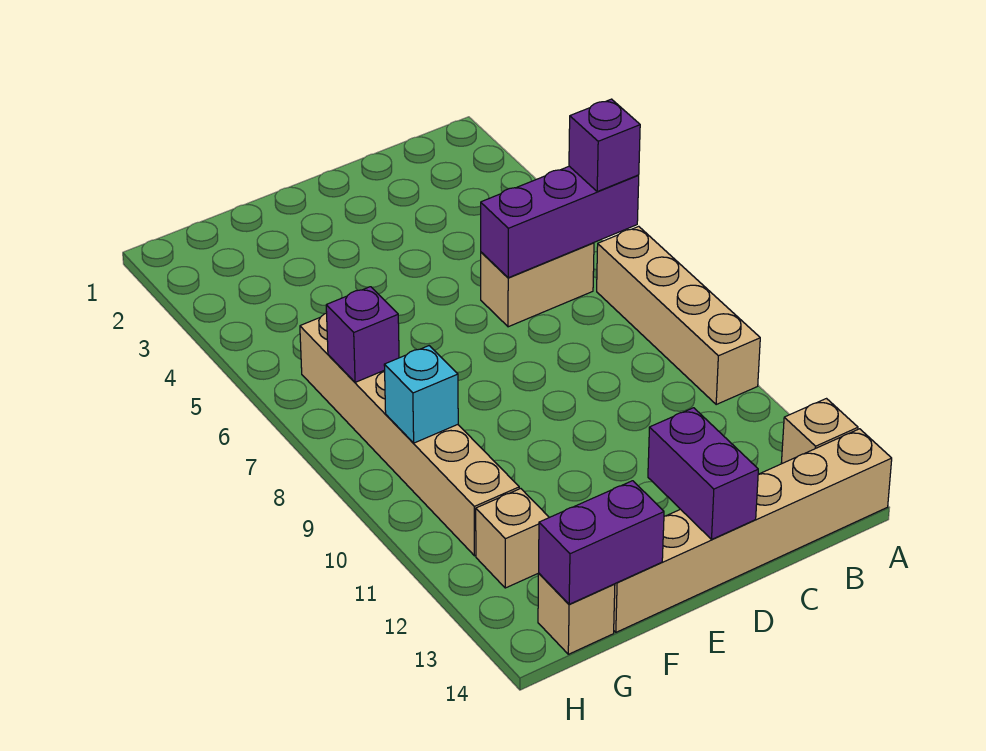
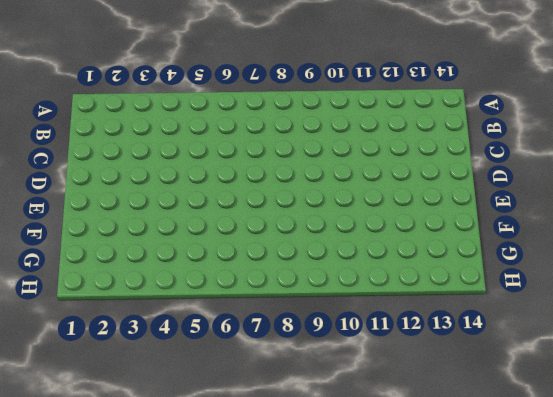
none -> tan 1x4 brick [597,226,760,404]
none -> tan 1x1 brick [781,399,858,464]
none -> tan 1x6 brick [614,429,892,632]

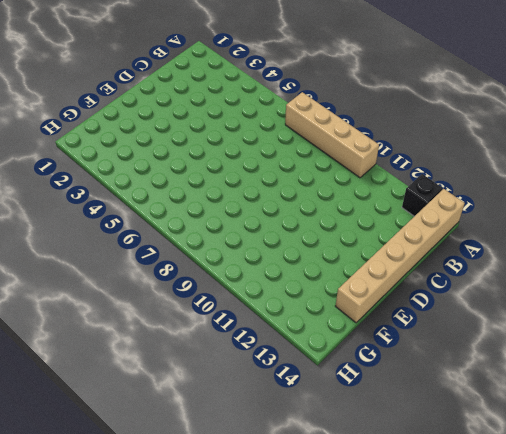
black 1x1 brick [402,174,443,216] -> tan 1x1 brick [781,399,858,464]
none -> tan 1x2 brick [481,243,594,327]
none -> tan 1x6 brick [300,313,519,556]
none -> tan 1x1 brick [476,489,549,588]

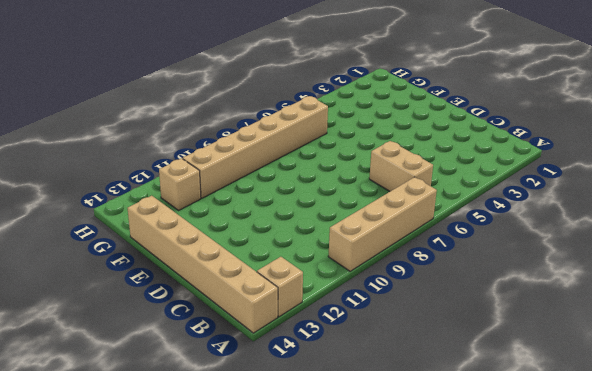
none -> tan 1x1 brick [538,574,615,654]
none -> purple 1x3 brick [481,166,639,278]
none -> purple 1x2 brick [648,408,758,539]

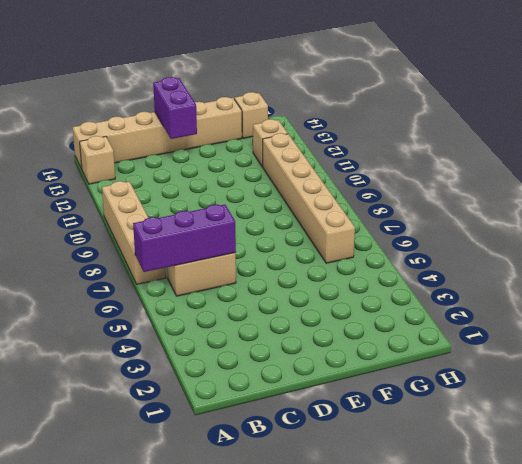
none -> purple 1x2 brick [539,481,664,604]
none -> purple 1x1 brick [326,287,399,382]
none -> cyan 1x1 brick [384,346,458,443]

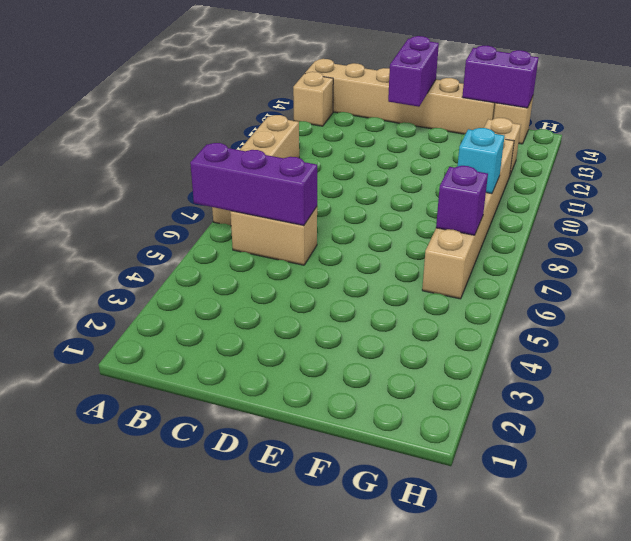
none -> purple 1x1 brick [569,99,640,192]

